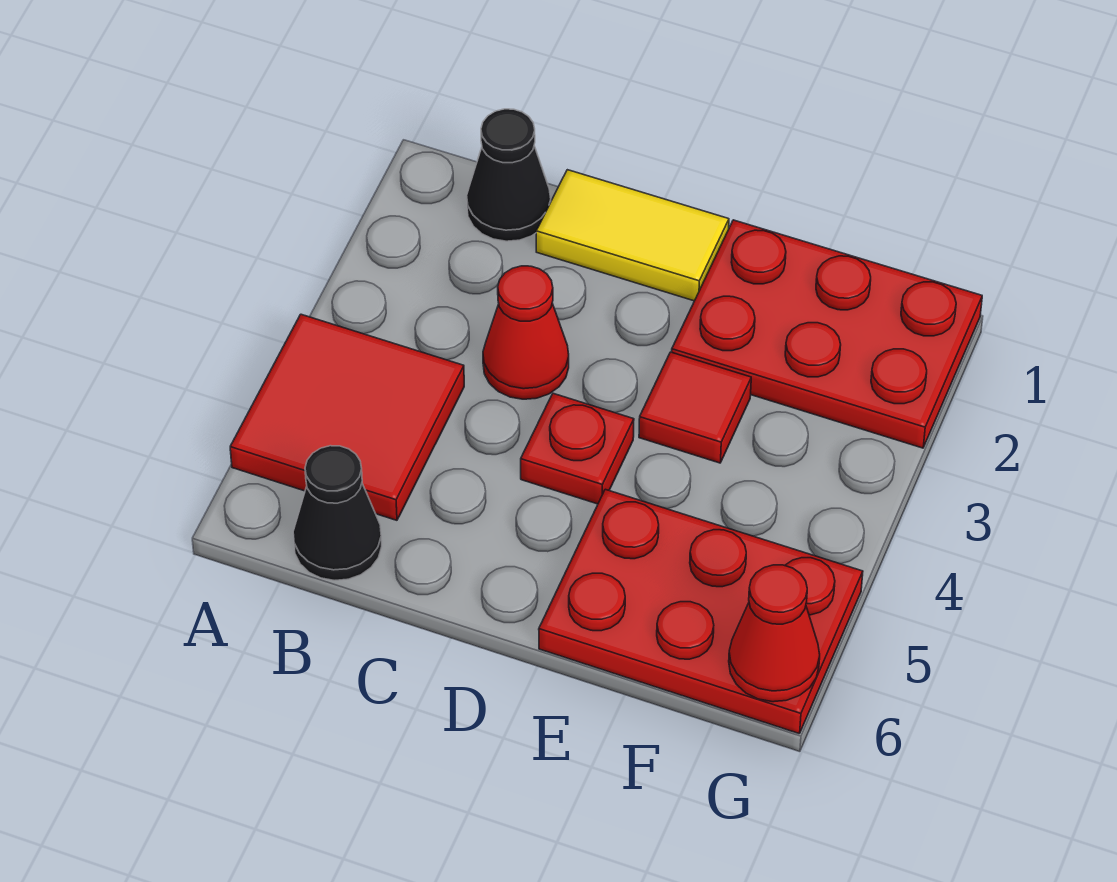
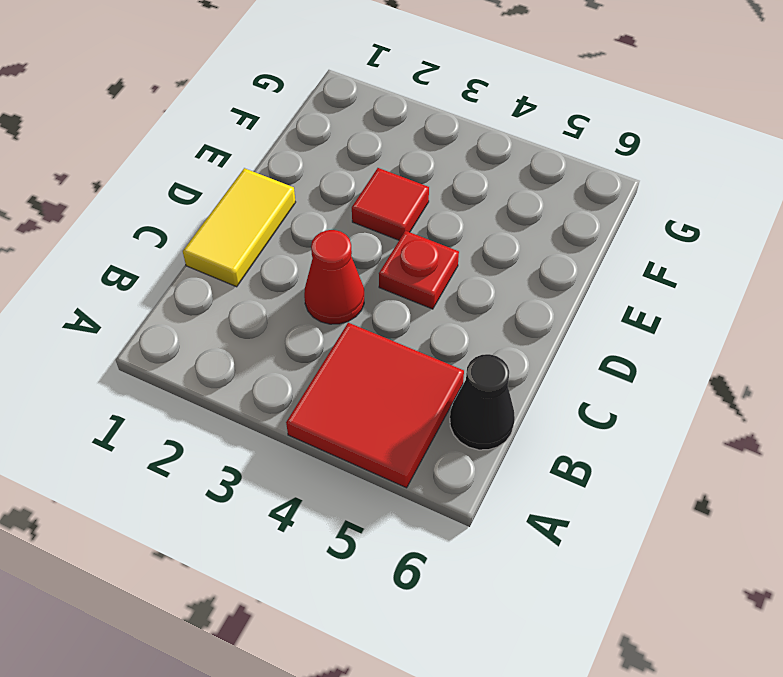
none -> black 1x1 cone [467,109,551,241]
none -> red 2x3 plate [672,220,982,448]

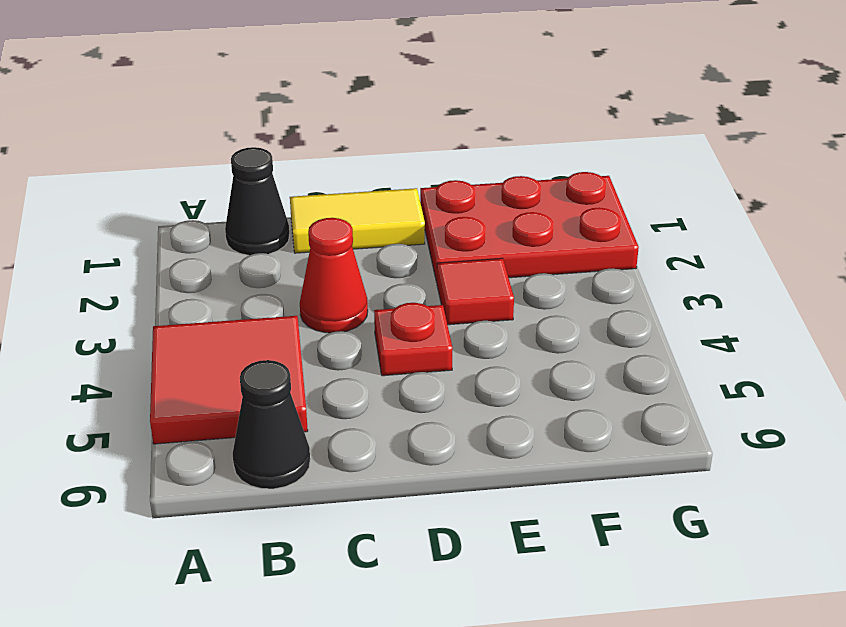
none -> red 2x3 plate [539,489,863,734]
none -> red 1x1 cone [729,565,820,702]

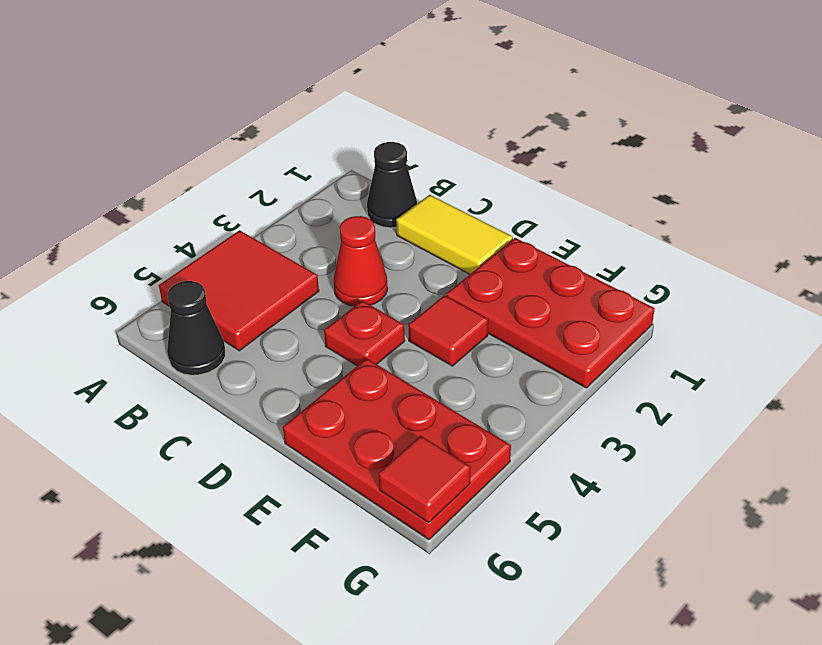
red 1x1 tile [379,436,471,523] -> red 1x1 cone [729,565,820,702]

